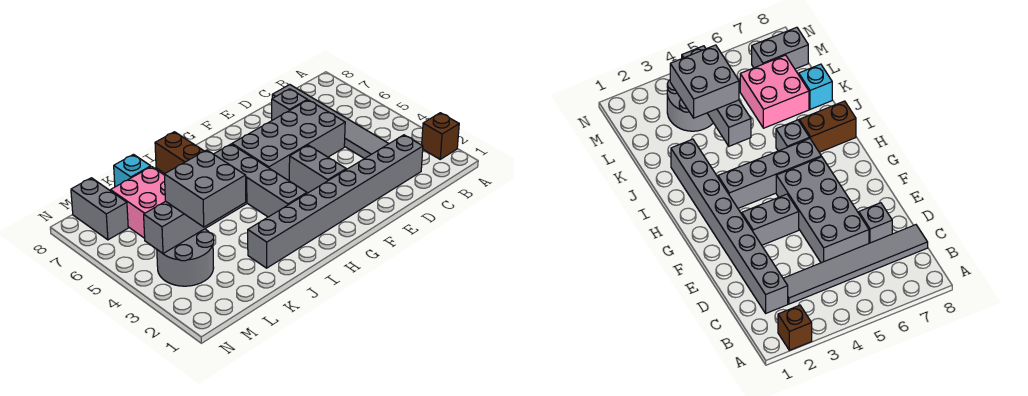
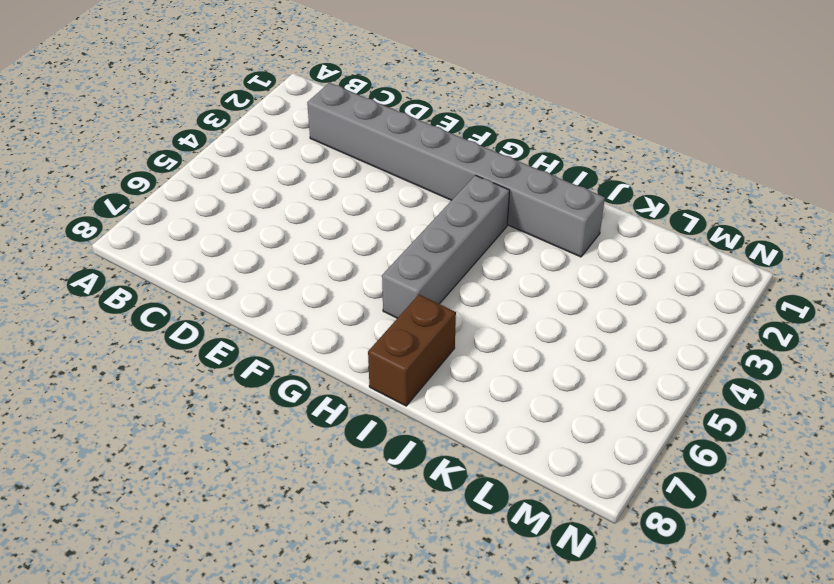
none -> brown 1x1 brick [422,113,459,159]
none -> grey 1x6 tile [272,85,389,159]
none -> grey 2x4 brick [232,100,345,181]

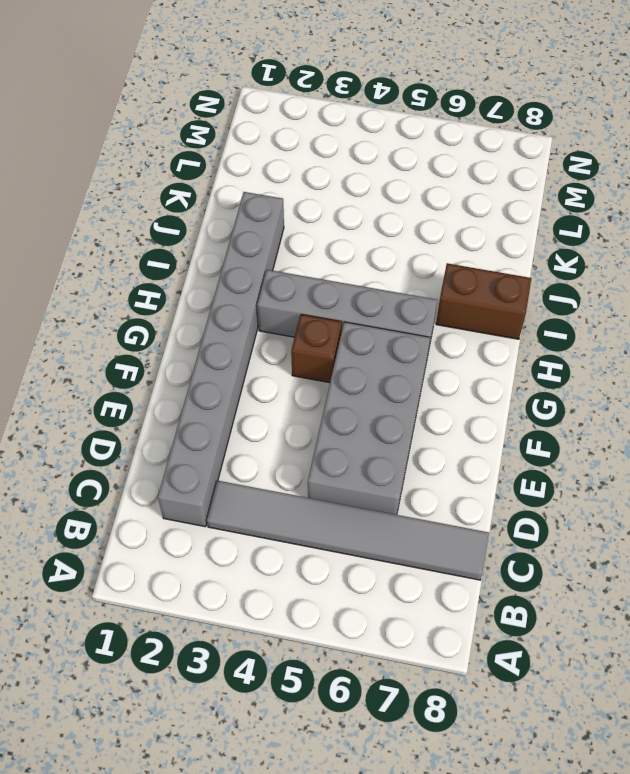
brown 1x1 brick [291,314,342,383] -> brown 1x1 brick moved to [422,113,459,159]
none -> grey 1x1 brick [272,89,307,120]
none -> grey 1x2 brick [289,145,346,193]
none -> grey 1x1 brick [776,120,809,151]

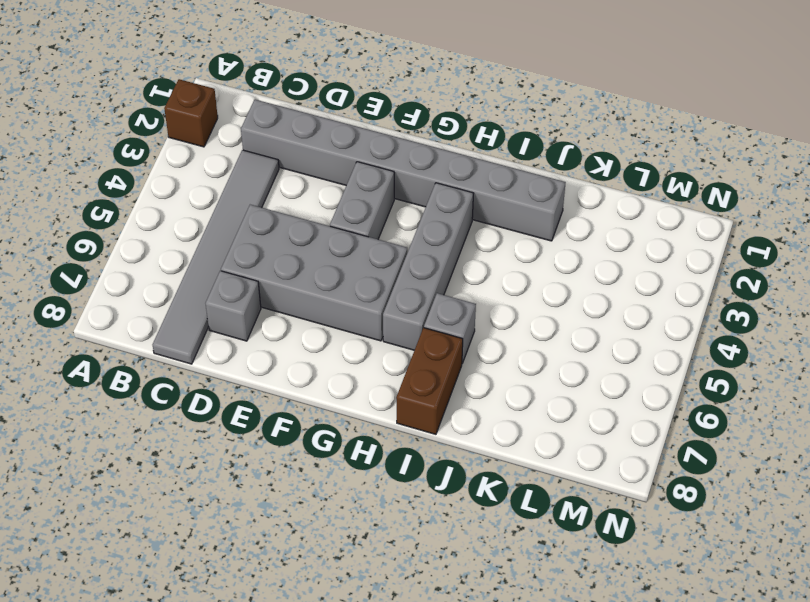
none -> pink 2x2 brick [111,167,165,238]
none -> cyan 1x1 brick [114,155,151,187]
none -> grey 2x2 round brick [157,229,214,286]

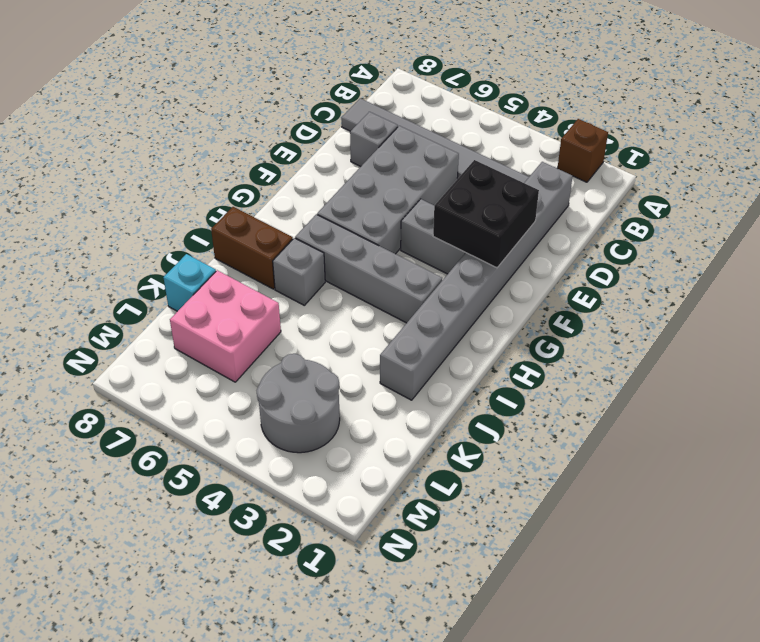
black 2x2 brick [433,160,539,268] -> none
none -> grey 1x2 brick [71,178,128,240]
none -> grey 1x4 brick [144,177,247,253]
none -> grey 2x2 brick [164,150,246,227]

